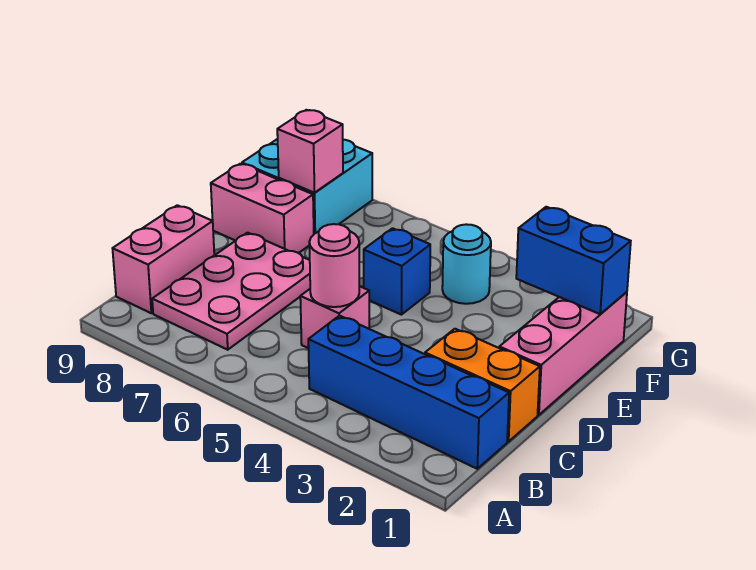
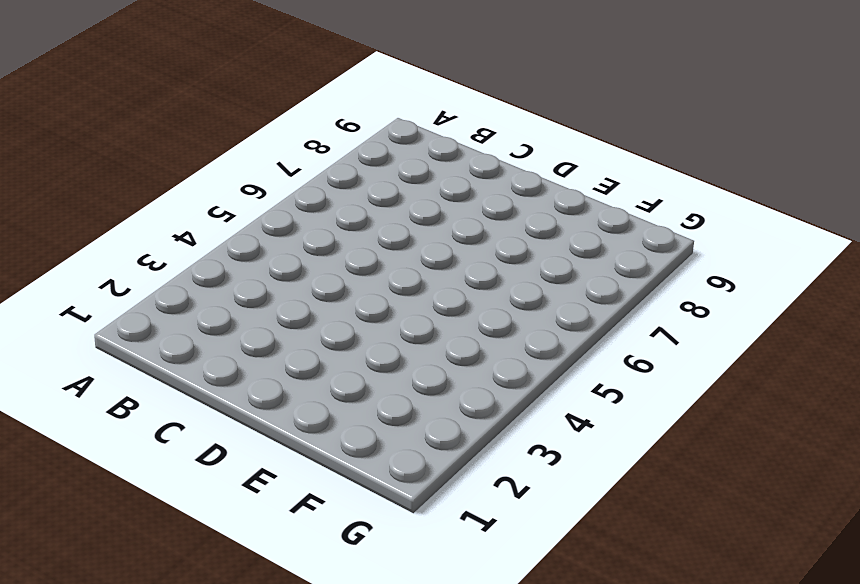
none -> blue 1x4 brick [308,316,509,469]
none -> pink 2x3 plate [152,233,310,350]
none -> pink 1x2 brick [112,205,214,313]

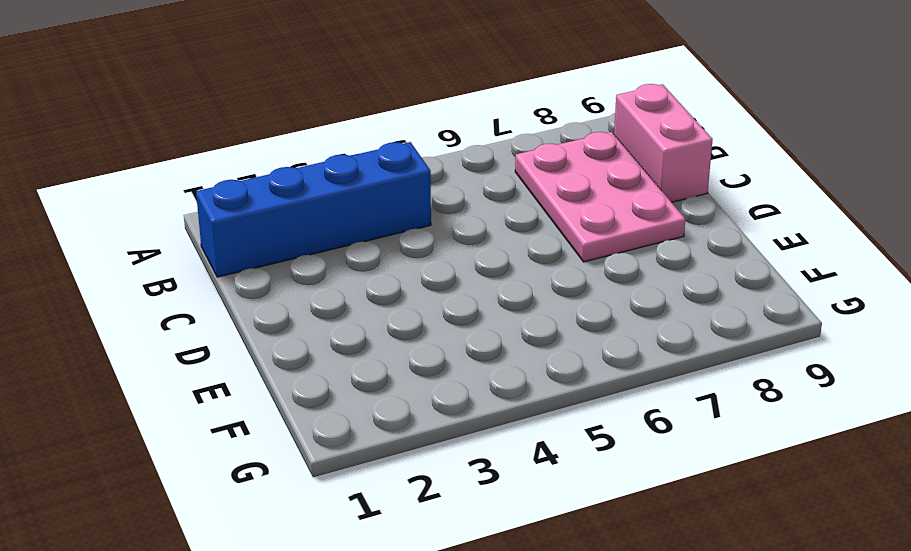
none -> orange 1x2 brick [425,329,540,442]
none -> pink 1x1 brick [300,286,369,348]
none -> pink 1x3 brick [499,292,627,415]

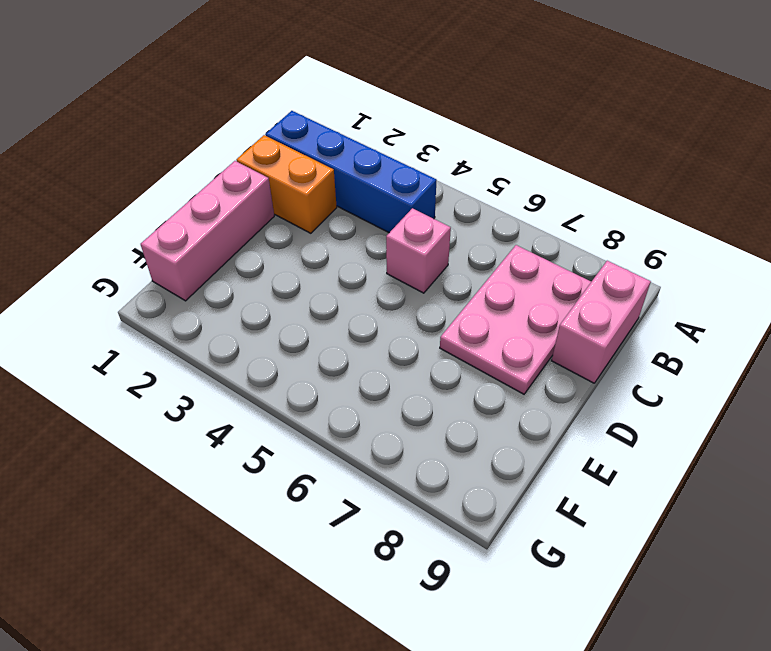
none -> blue 1x1 brick [364,228,430,315]
none -> pink 1x2 brick [211,164,314,253]
none -> cyan 1x1 round brick [442,224,491,304]

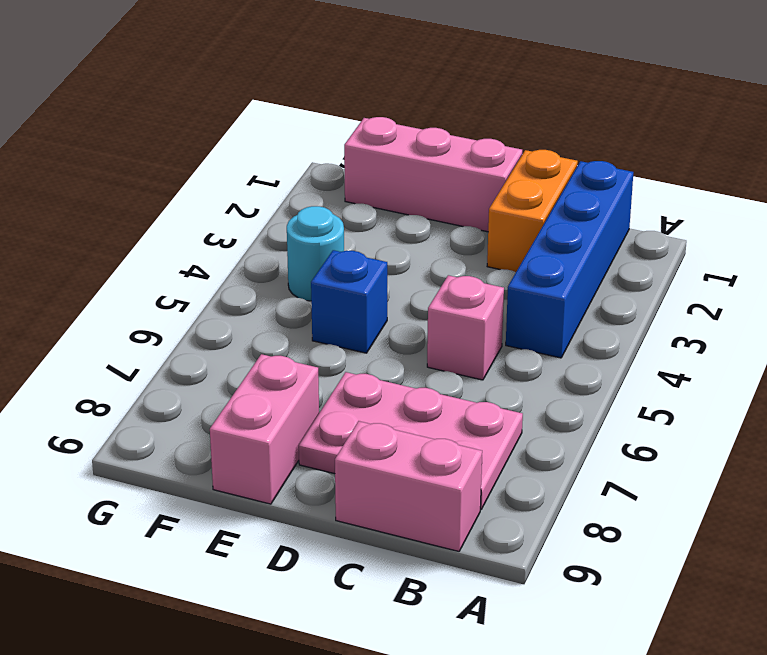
none -> cyan 2x2 brick [242,139,372,234]
none -> pink 1x1 round brick [309,224,359,307]
none -> blue 1x2 brick [516,207,631,314]

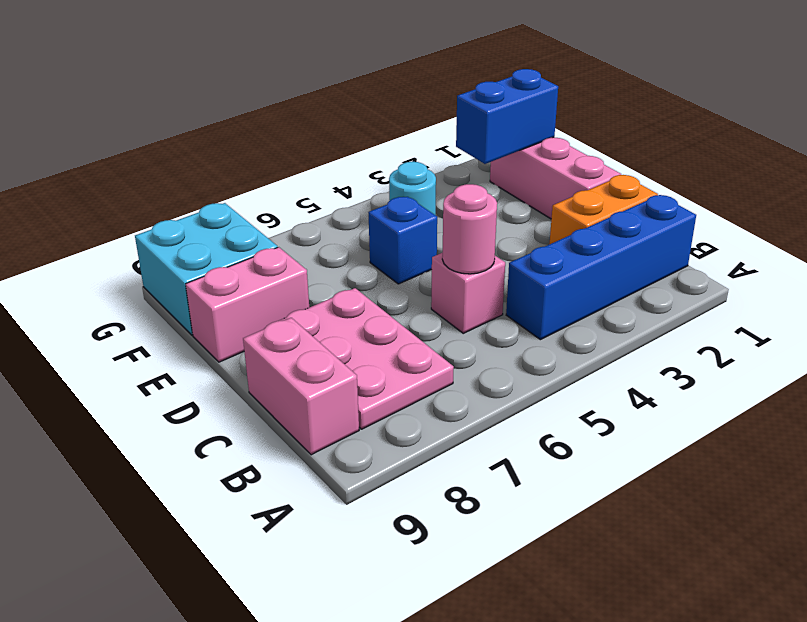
none -> pink 1x1 brick [277,110,343,193]

